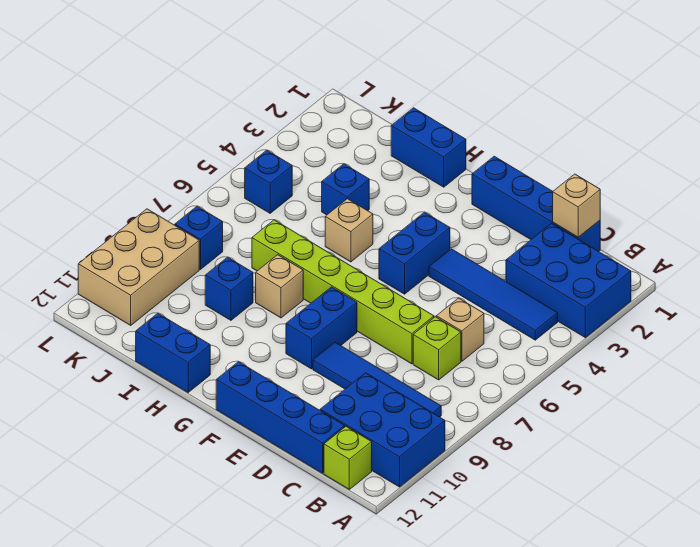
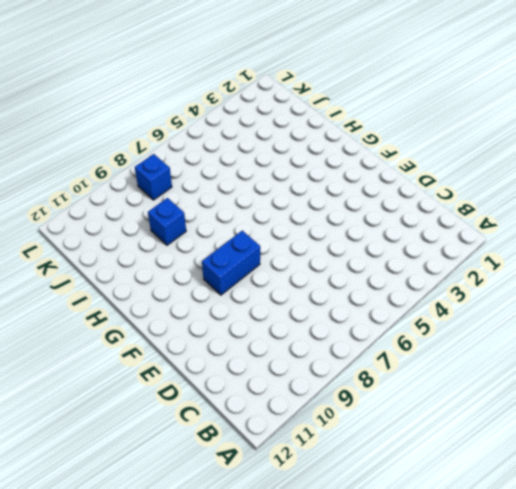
none -> blue 2x3 brick [506,223,631,338]
none -> blue 2x3 brick [320,373,445,487]
none -> blue 1x4 tile [429,249,558,340]

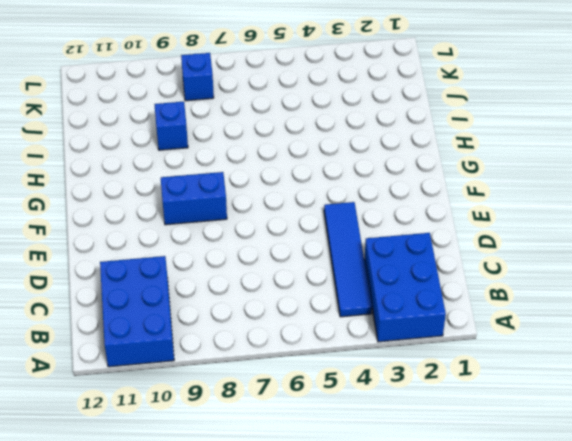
none -> blue 1x4 tile [313,342,441,417]
none -> lime 1x1 brick [324,427,372,489]
none -> blue 1x4 brick [472,156,600,252]

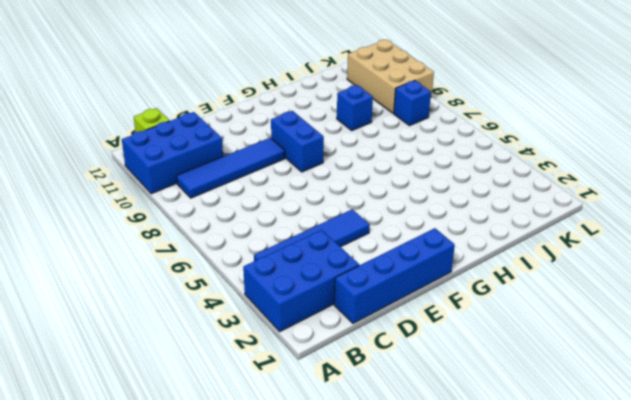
none -> tan 1x1 brick [436,298,484,361]
none -> lime 1x1 brick [413,317,461,380]
none -> blue 1x4 brick [216,362,345,473]

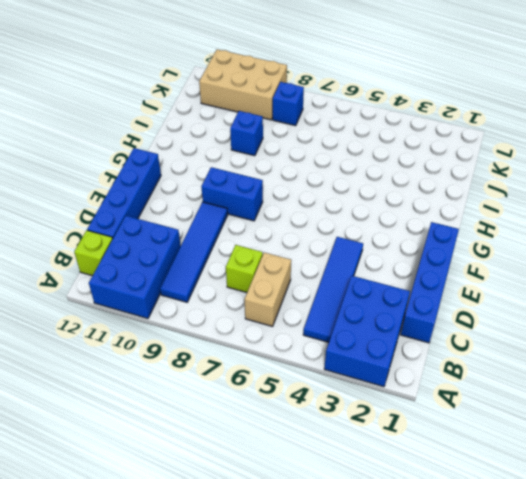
tan 1x2 brick [245,252,291,326] -> tan 1x1 brick [436,298,484,361]
none -> lime 1x6 brick [252,220,434,364]
none -> blue 1x2 brick [379,212,450,294]
none -> blue 1x2 brick [391,108,466,187]

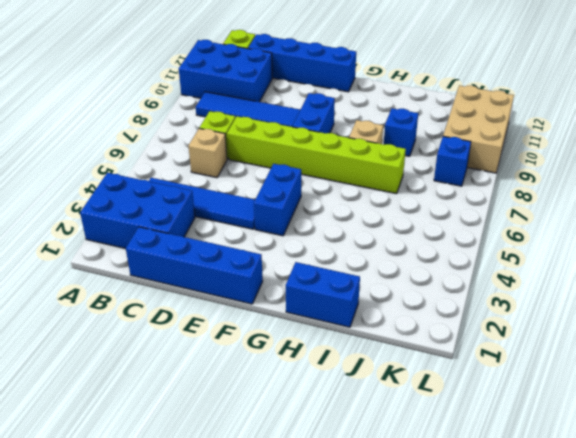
none -> tan 1x1 brick [325,199,373,262]
none -> blue 1x2 brick [136,313,210,392]
none -> blue 1x1 brick [322,164,369,215]

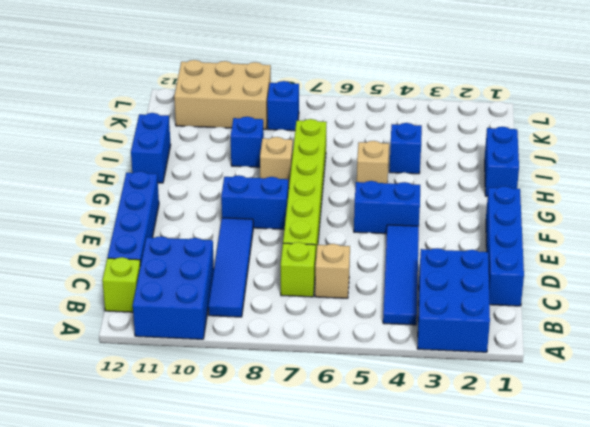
none -> blue 1x1 brick [245,150,292,213]
none -> tan 1x1 brick [553,174,600,237]

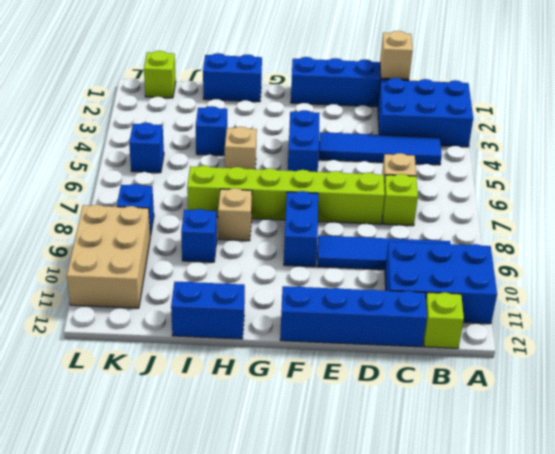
lime 1x1 brick [144,51,176,98] -> none

